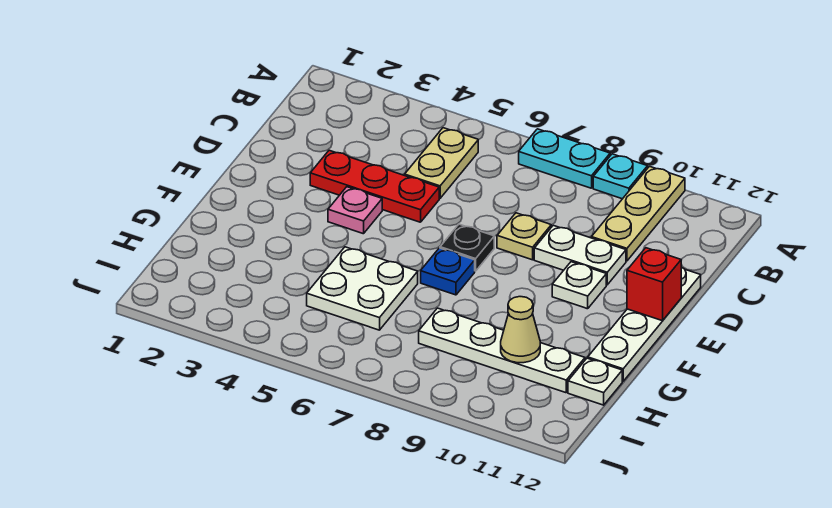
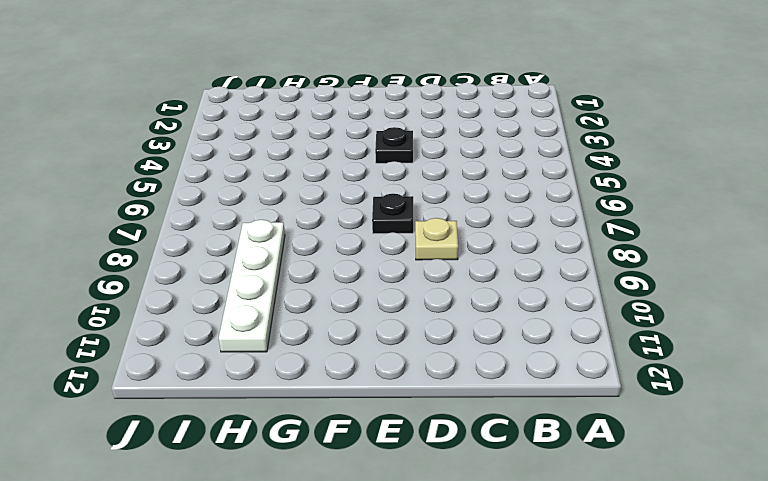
black 1x1 plate [375,127,413,163] -> pink 1x1 plate [328,187,382,234]
none -> cyan 1x2 plate [519,129,610,188]
none -> cyan 1x1 plate [593,154,648,199]
none -> tan 1x3 plate [591,166,685,261]

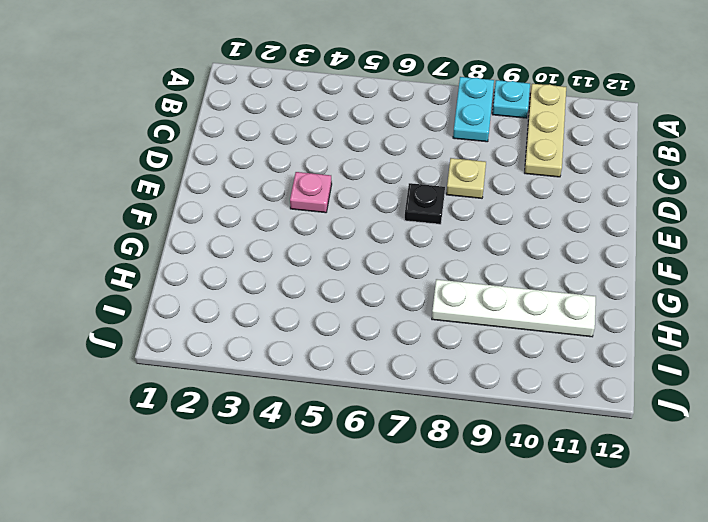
cyan 1x2 plate [453,77,494,142] -> cyan 1x2 plate turned to [519,129,610,188]
none -> tan 1x2 plate [405,128,478,198]
none -> red 1x3 plate [310,150,439,222]
none -> white 1x2 plate [534,225,626,285]

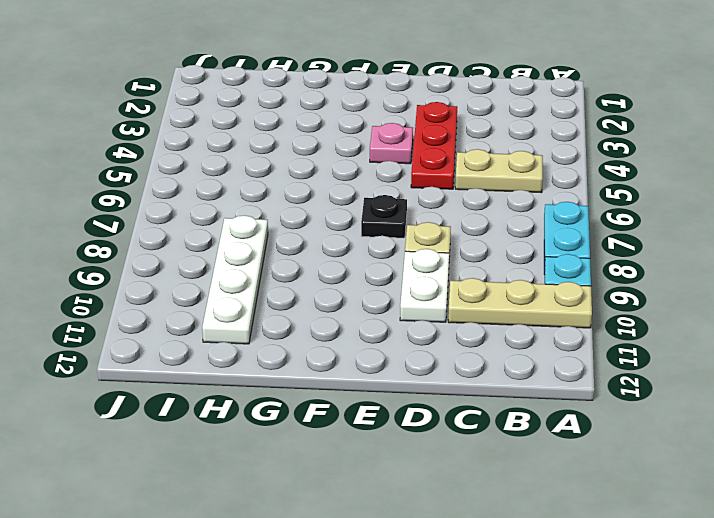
none -> white 1x4 plate [588,267,701,381]
none -> white 1x1 plate [552,262,606,309]
none -> blue 1x1 plate [421,248,475,295]

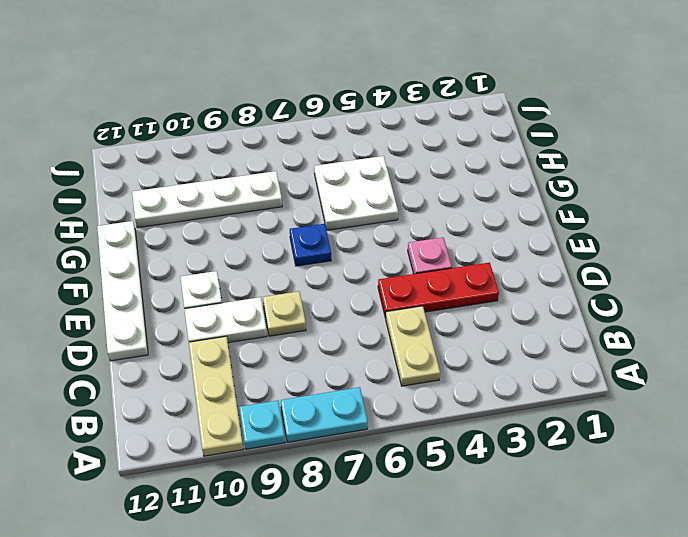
none -> black 1x1 plate [440,224,494,271]
none -> white 1x1 plate [568,358,622,405]
none -> red 1x1 brick [627,248,681,321]

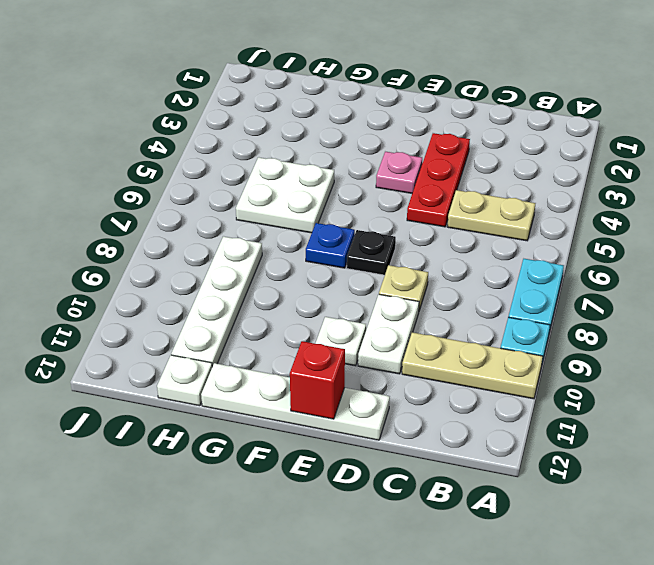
none -> tan 1x1 cone [501,297,540,363]

